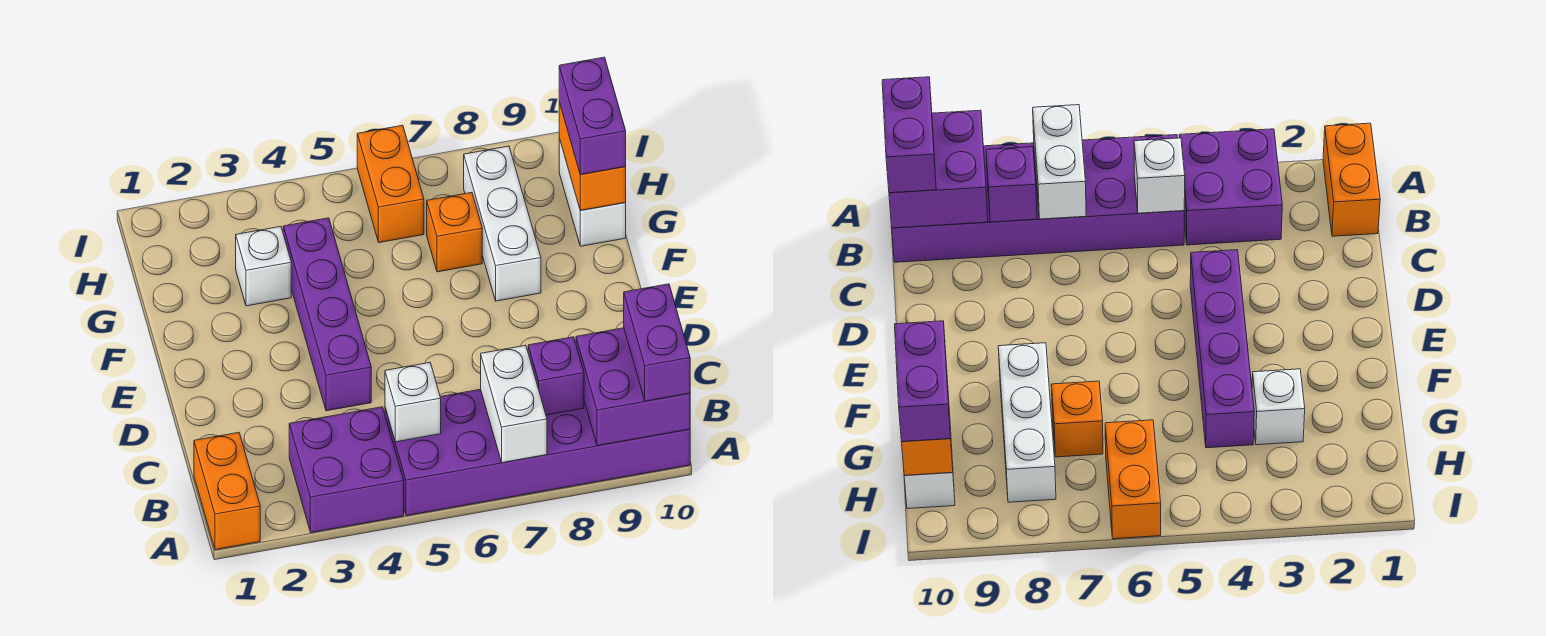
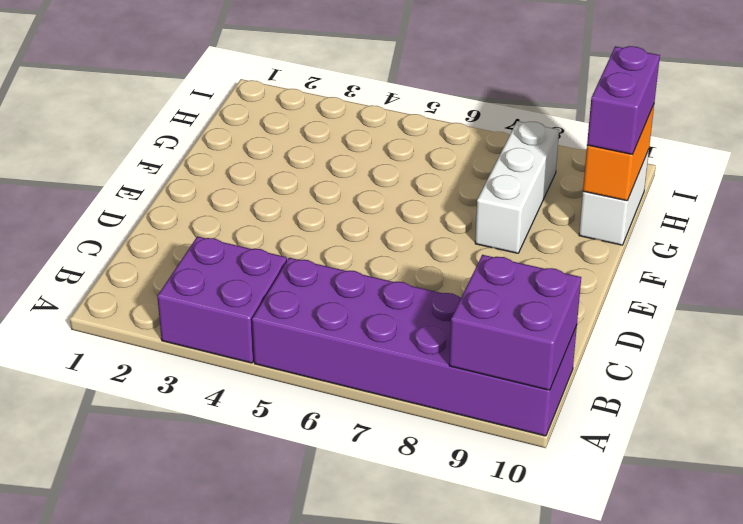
none -> orange 1x2 brick [194,432,260,550]
none -> purple 1x4 brick [283,218,371,411]
none -> white 1x1 brick [236,227,291,306]

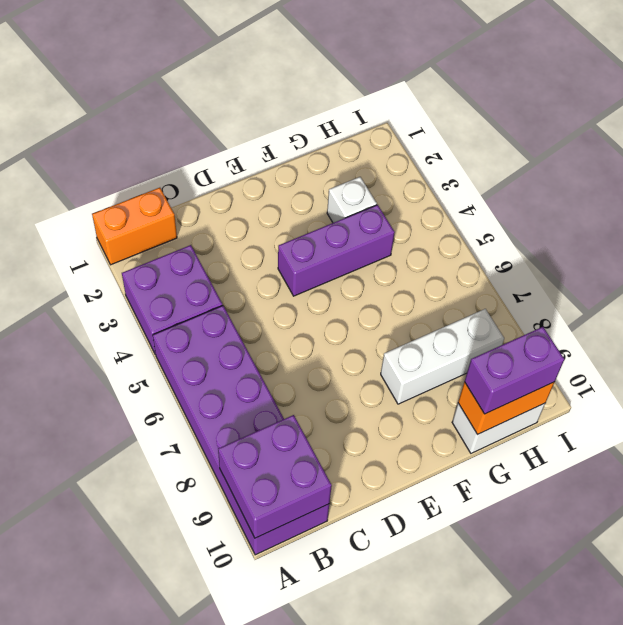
purple 1x3 brick [278,205,395,296] -> purple 1x4 brick [283,218,371,411]
none -> orange 1x1 brick [427,192,482,272]
none -> orange 1x2 brick [357,125,424,243]
none -> white 1x2 brick [481,345,547,463]

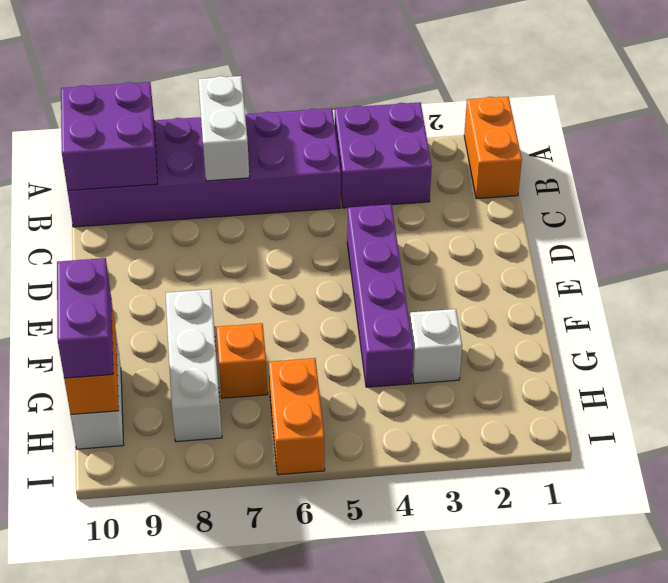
none -> white 1x1 brick [385,363,441,442]
none -> purple 1x1 brick [528,337,584,415]
none -> purple 1x2 brick [624,284,690,401]

